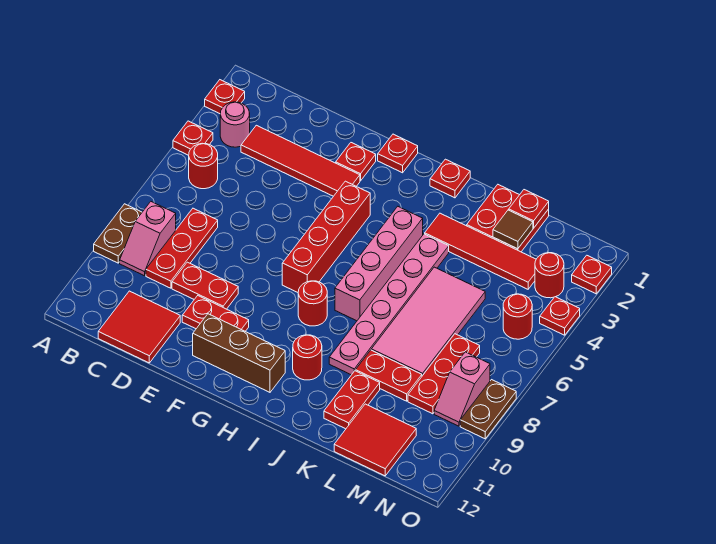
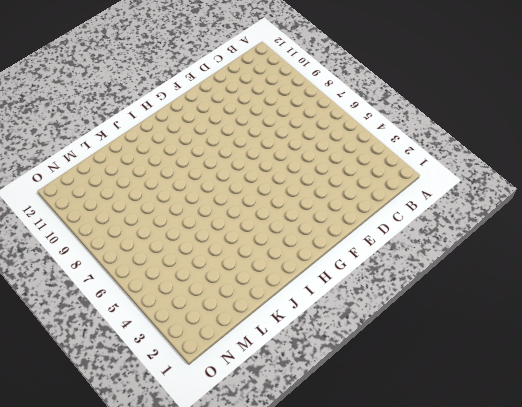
none -> red 1x1 plate [205,80,245,114]
none -> red 1x1 plate [173,121,213,155]
none -> brown 1x2 plate [94,204,142,263]
none -> pink 1x1 round brick [220,102,250,147]

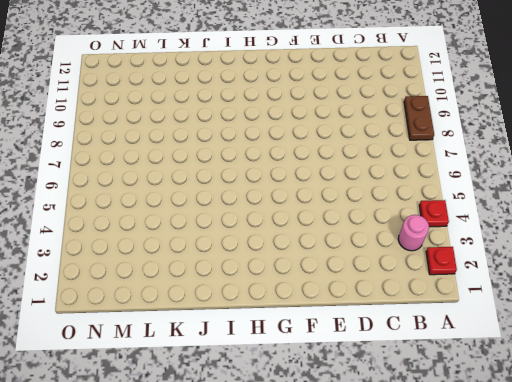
none -> red 1x1 round brick [189,143,218,189]
none -> pink 1x2 slope [120,202,176,276]
none -> red 1x4 tile [241,125,360,196]
none -> red 1x3 plate [146,208,218,288]

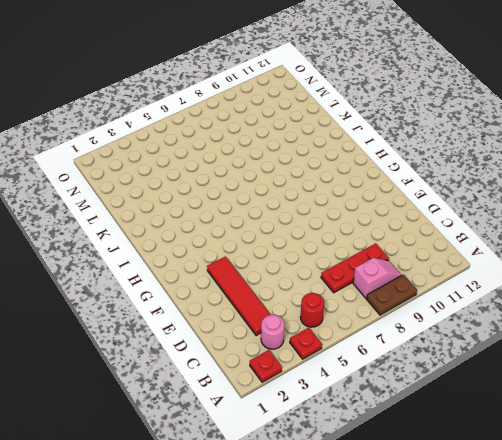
none -> red 2x2 tile [98,291,180,363]
none -> red 1x2 plate [172,262,238,309]
none -> red 1x2 plate [182,296,249,331]
none -> red 1x1 plate [336,143,376,181]

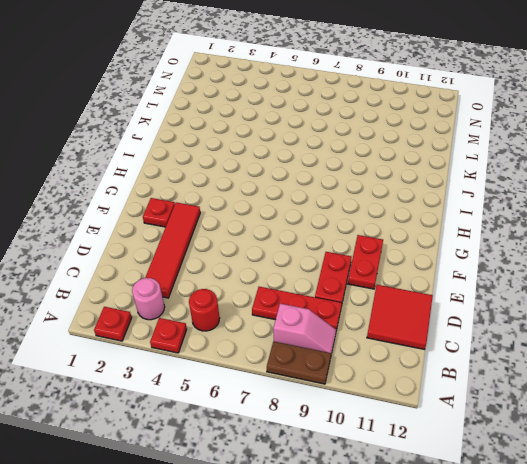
none -> brown 1x3 brick [193,314,285,392]
none -> red 1x1 plate [378,134,418,173]
none -> red 1x4 brick [282,181,370,292]
none -> red 1x1 round brick [298,281,327,326]

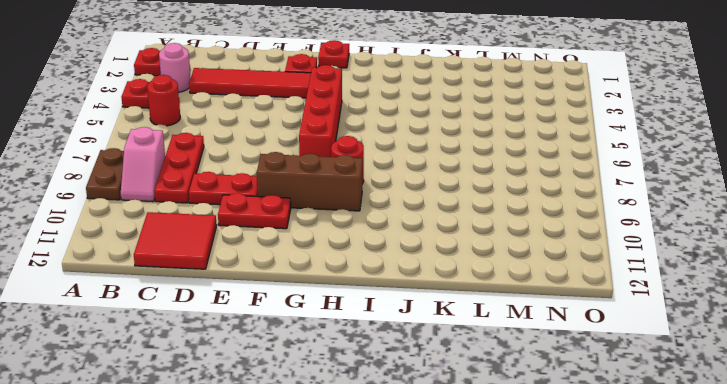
brown 1x3 brick [257,152,363,211] -> brown 1x3 brick moved to [193,314,285,392]
none -> red 1x1 plate [430,159,470,198]
none -> pink 1x4 brick [335,207,423,321]
none -> red 1x1 round brick [293,335,322,380]
none -> red 1x4 tile [425,213,536,289]

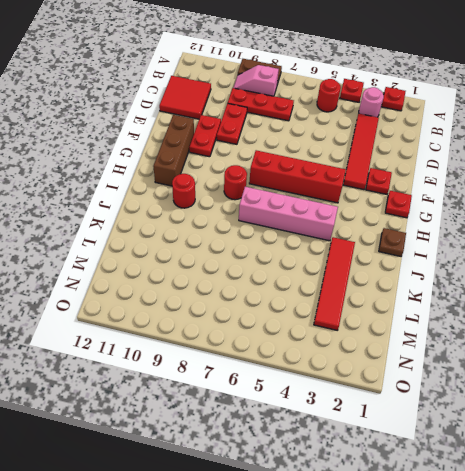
brown 1x1 plate [379,228,406,256] -> red 1x1 plate [430,159,470,198]
none -> pink 1x6 plate [329,234,449,375]
none -> red 2x2 plate [467,185,549,252]
none -> pink 2x4 tile [371,267,485,376]
none -> red 1x2 plate [356,350,422,401]

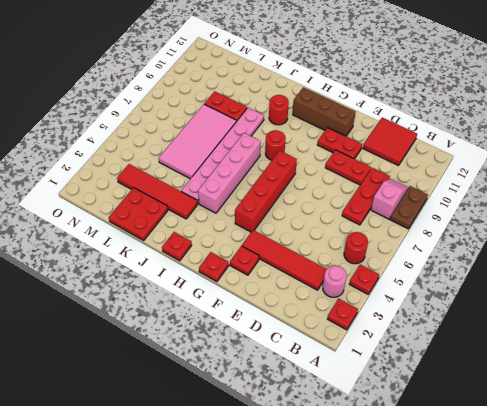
none -> red 1x2 plate [324,371,380,429]
none -> red 2x2 tile [334,404,416,476]
none -> red 1x3 plate [408,334,480,414]
none -> red 1x1 round brick [535,253,564,298]

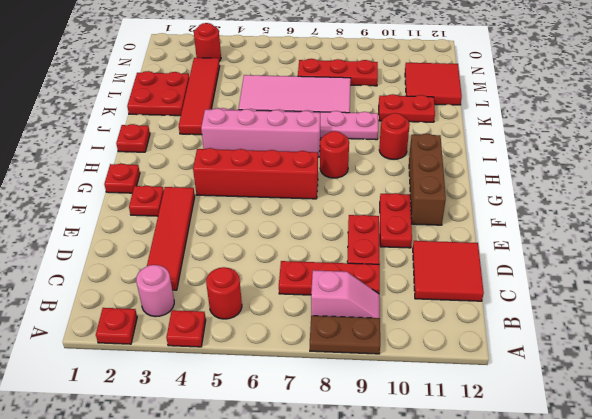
none -> red 1x2 plate [356,350,422,401]
none -> red 1x1 round brick [503,294,532,339]
none -> pink 1x2 slope [434,352,490,426]
none -> red 1x1 plate [572,255,612,294]

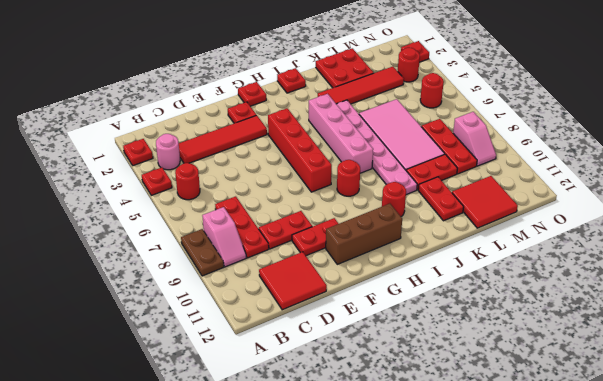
none -> red 1x1 plate [540,297,580,335]
none -> brown 1x2 plate [460,380,516,439]
none -> red 1x1 plate [509,190,549,228]
none -> brown 1x1 tile [493,210,533,249]

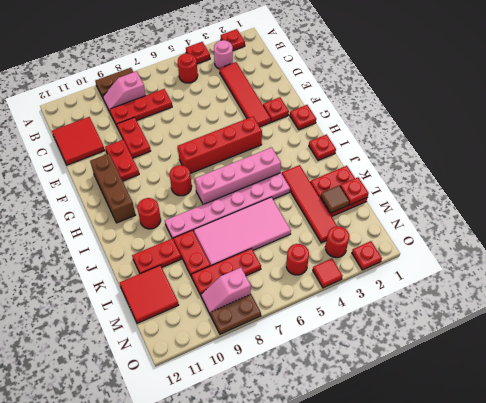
red 1x1 tile [313,259,343,288] -> red 1x1 plate [540,297,580,335]

